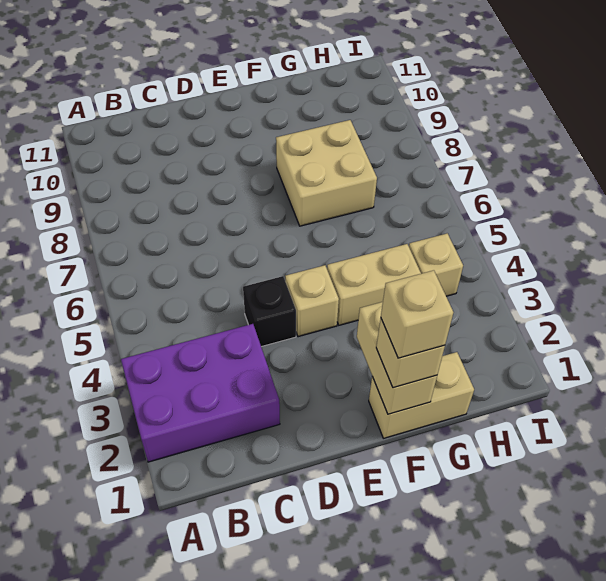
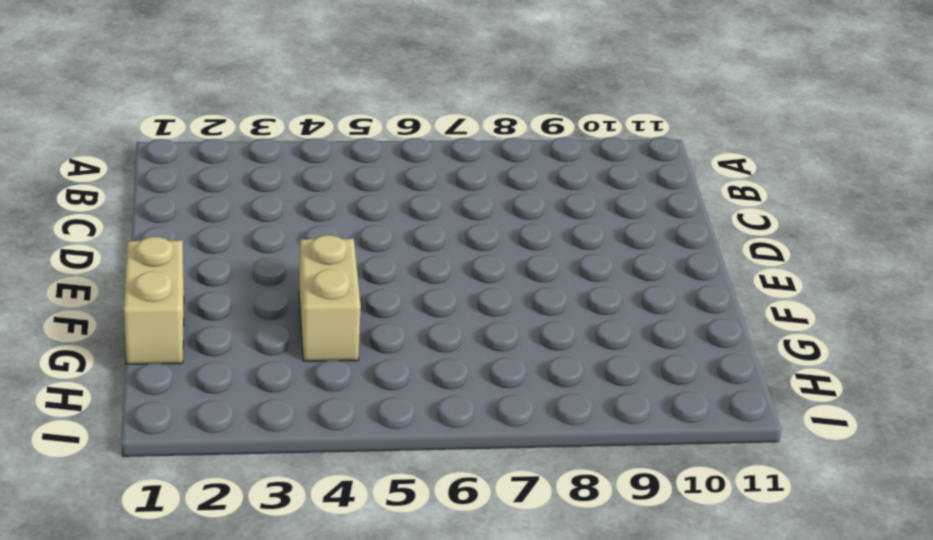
none -> purple 2x3 brick [121,324,280,462]
none -> black 1x1 brick [243,276,296,347]

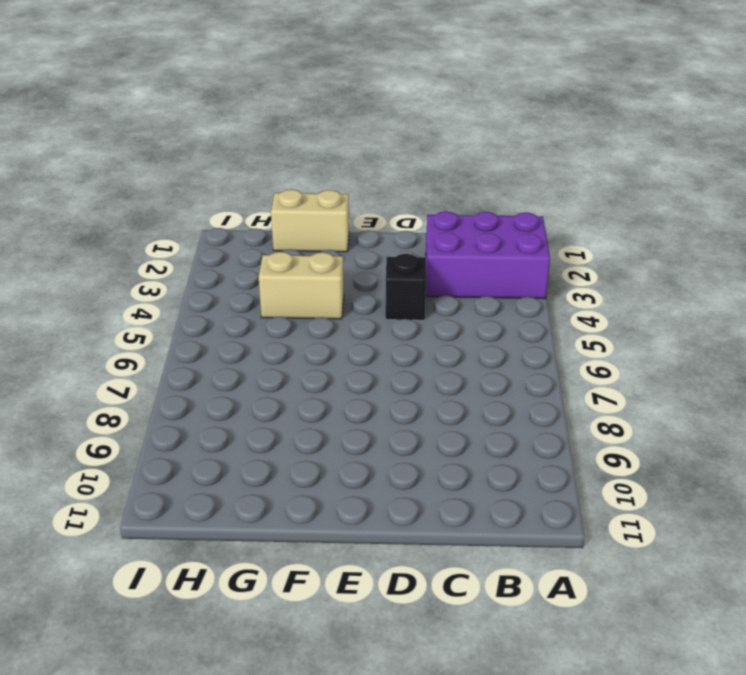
none -> tan 1x1 brick [285,265,339,337]
none -> tan 2x2 brick [276,120,377,226]

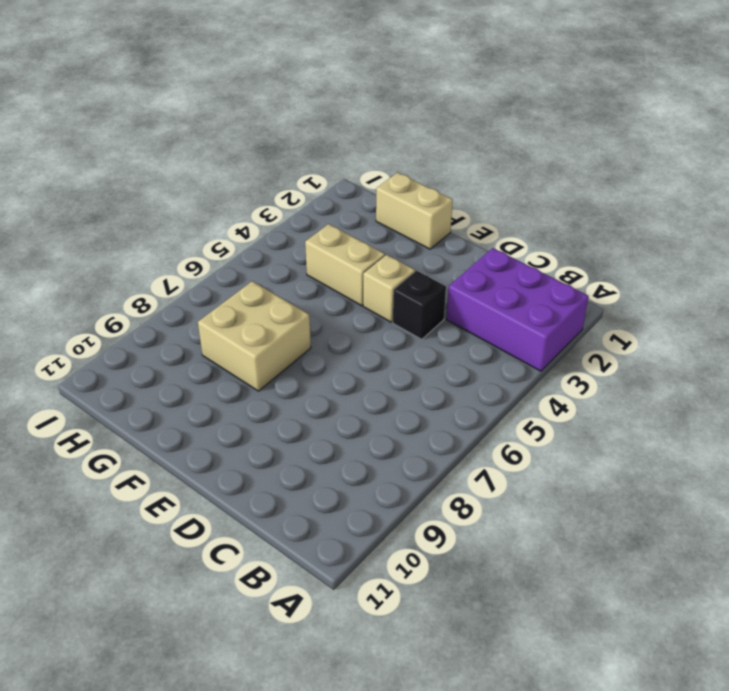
none -> tan 1x1 brick [409,233,463,296]
none -> tan 1x2 brick [357,302,437,414]

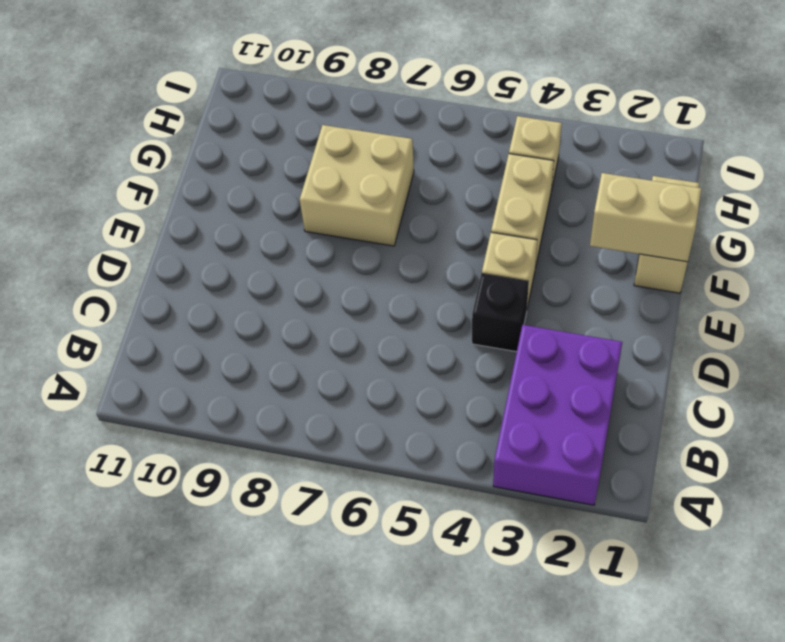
none -> tan 1x1 brick [376,318,445,388]
none -> tan 1x1 brick [381,270,453,358]

